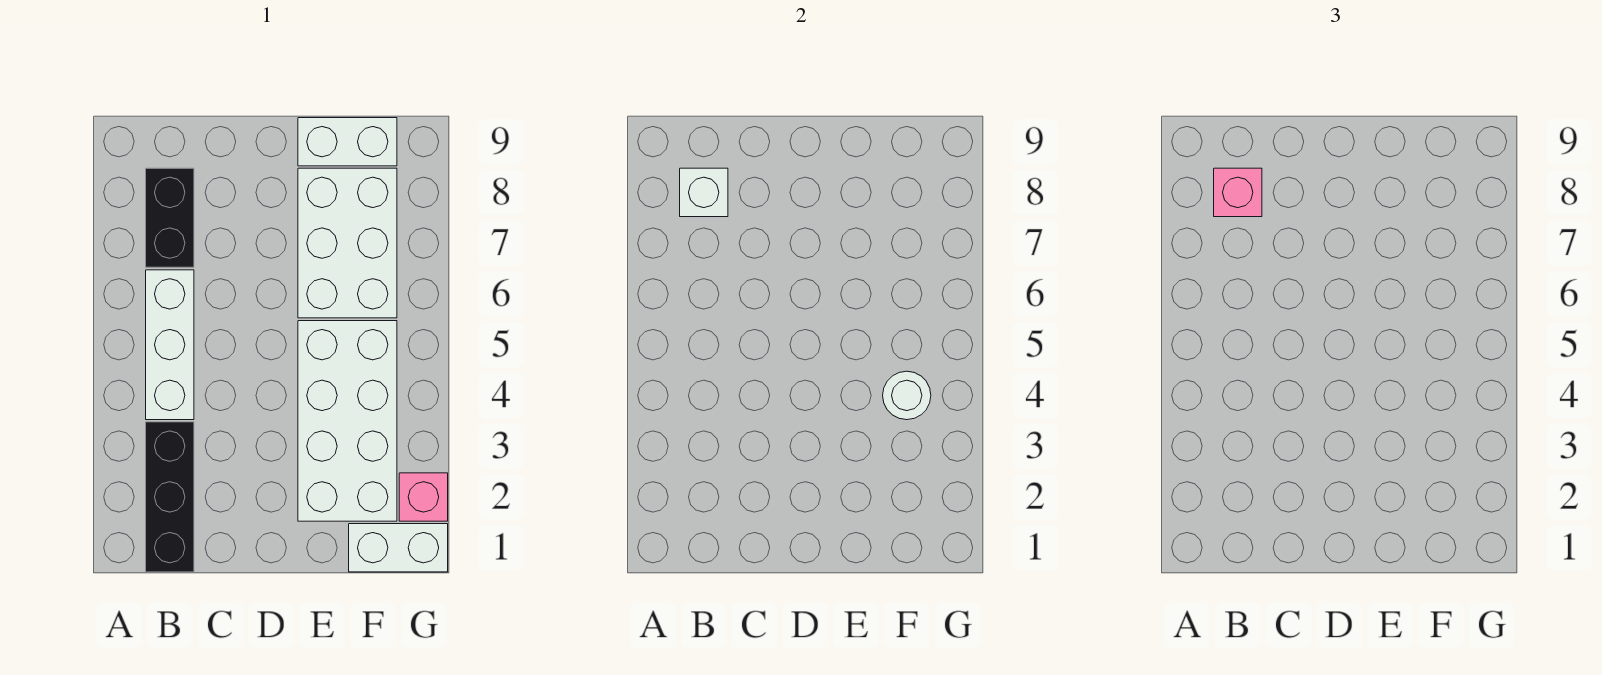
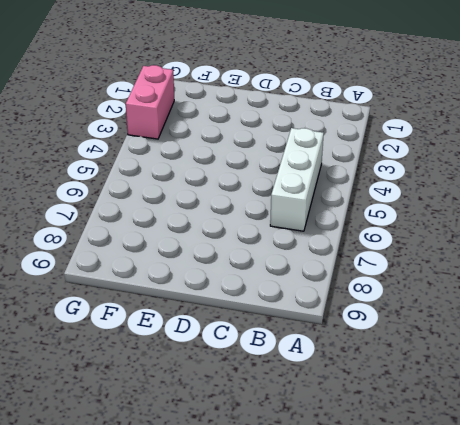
pink 1x2 brick [126,65,174,139] -> pink 1x1 brick [399,473,448,521]
none -> black 1x3 brick [146,422,194,572]
none -> black 1x2 brick [146,168,194,267]

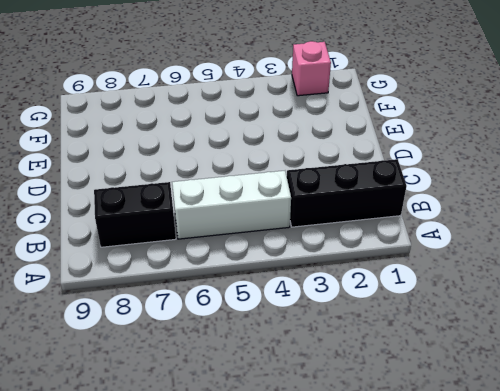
none -> white 2x4 brick [298,321,397,521]
none -> white 2x3 brick [298,168,397,318]

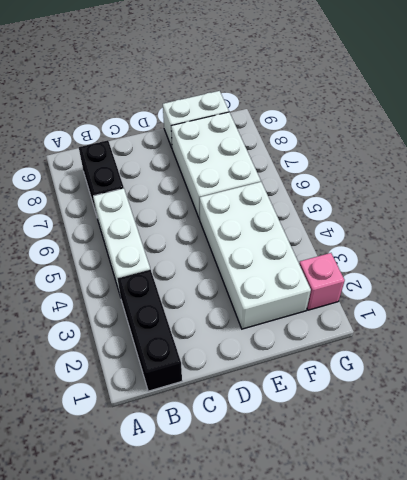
none -> white 1x2 brick [349,524,448,572]
none -> white 1x1 brick [680,168,728,217]

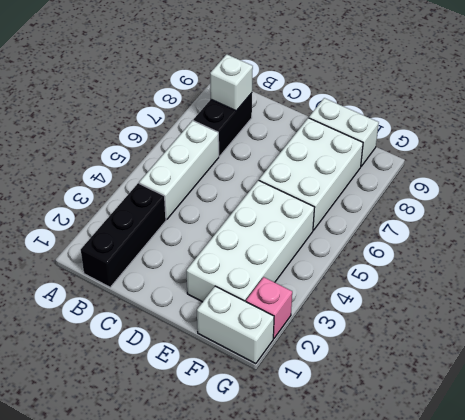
none -> white 1x1 round brick [883,371,931,420]
none -> pink 1x1 brick [1214,168,1262,217]

